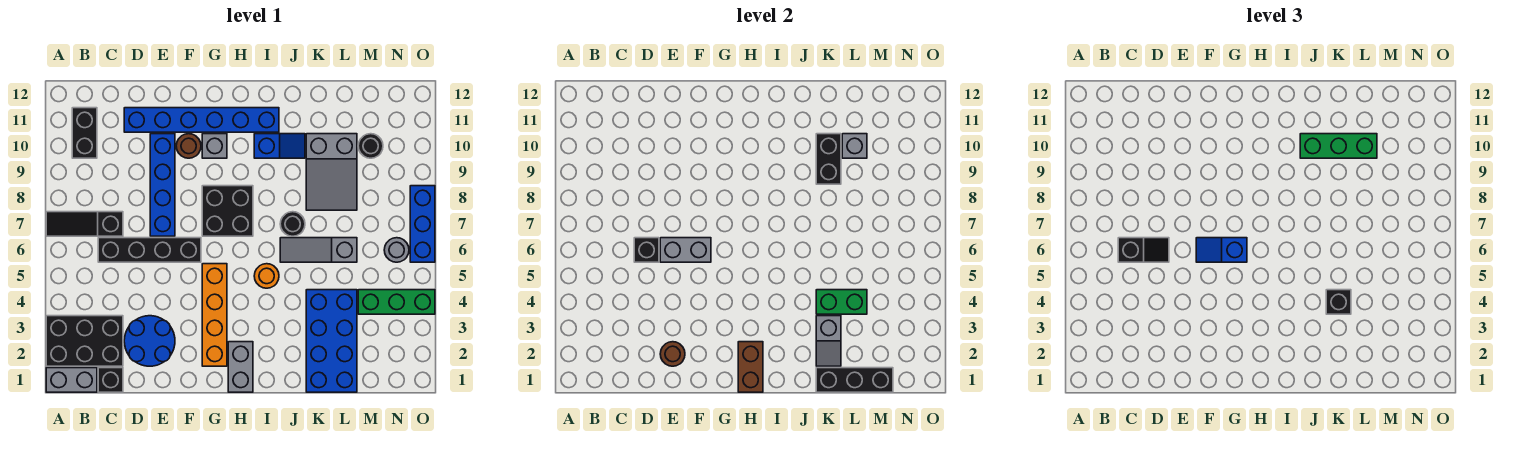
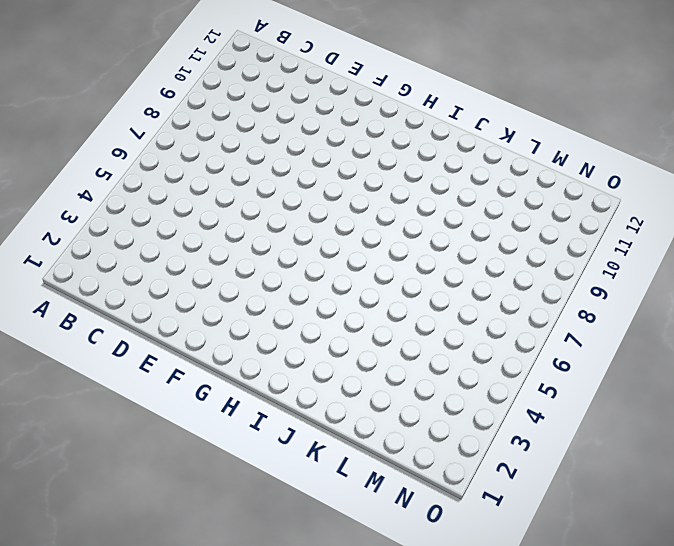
none -> grey 1x2 brick [46,368,97,392]
none -> black 2x3 brick [46,316,123,366]
none -> black 1x3 slope [46,212,123,236]
none -> black 1x2 brick [72,108,97,158]

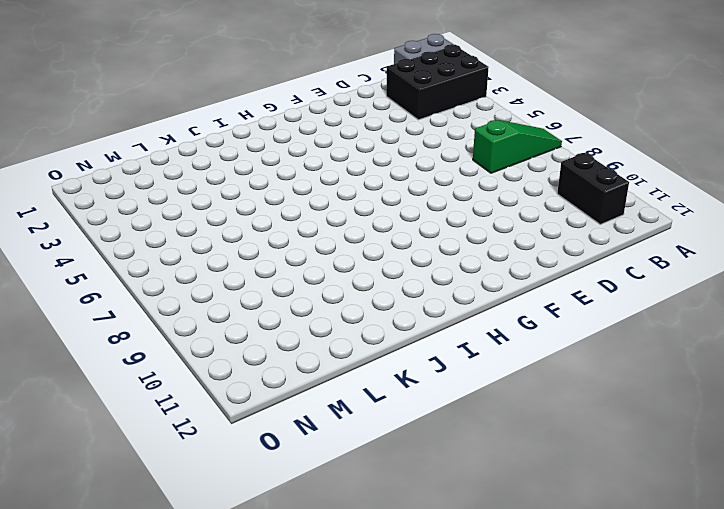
green 1x3 slope [473,120,562,173] -> black 1x3 slope [46,212,123,236]
none -> black 1x1 brick [98,368,123,392]
none -> black 1x4 brick [98,238,201,262]
none -> blue 2x2 round brick [124,316,175,366]
none -> blue 1x6 brick [124,108,279,132]

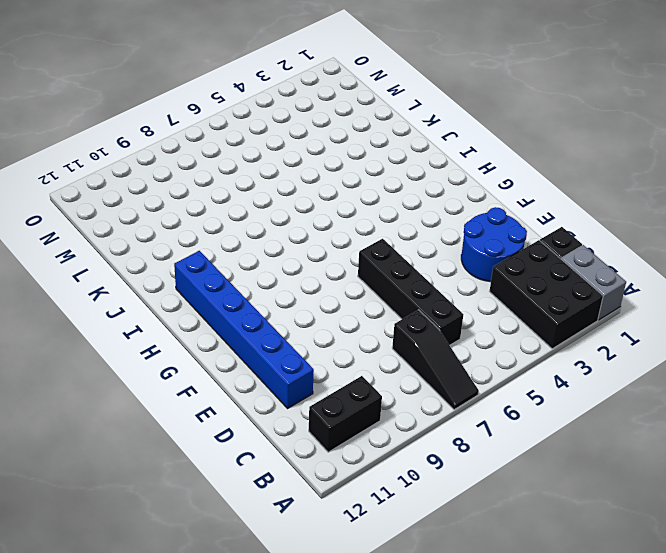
none -> blue 1x4 brick [150,134,175,236]
none -> brown 1x1 round brick [176,134,201,158]
none -> orange 1x4 brick [202,264,227,366]
none -> black 2x2 brick [202,186,253,236]

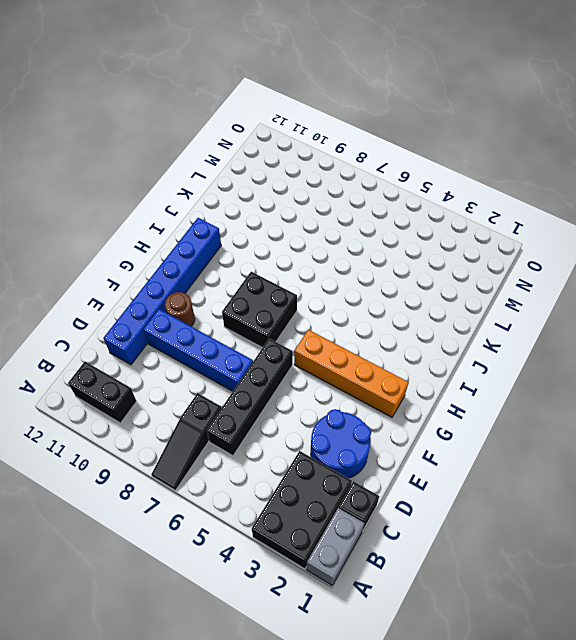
none -> grey 1x1 brick [202,134,227,158]
none -> grey 1x2 brick [228,342,253,392]
none -> orange 1x1 round brick [254,264,279,288]
none -> blue 1x2 slope [254,134,305,158]

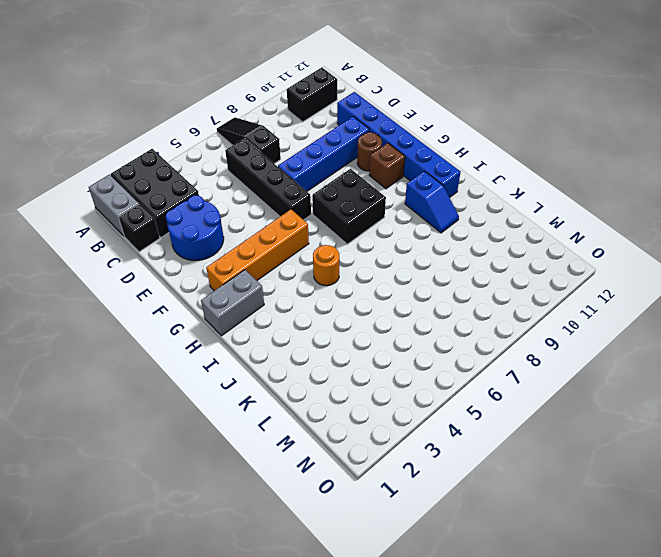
brown 1x1 brick [369,143,405,189] -> grey 1x1 brick [202,134,227,158]
none -> grey 1x3 slope [280,238,357,262]
none -> black 1x1 round brick [280,212,305,236]
none -> blue 2x4 brick [306,290,357,392]
none -> grey 2x3 slope [306,134,357,210]

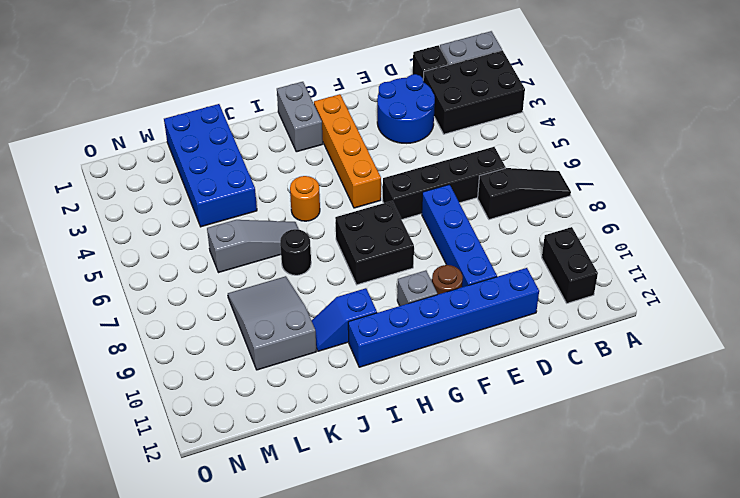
none -> green 1x3 brick [358,290,435,314]
none -> black 1x1 round brick [358,134,383,158]
none -> grey 1x1 round brick [384,238,409,262]
none -> blue 1x3 brick [410,186,435,262]

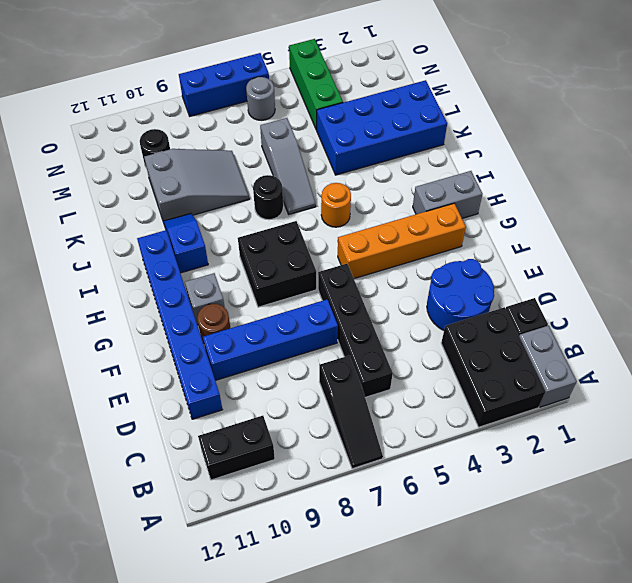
none -> black 1x1 brick [634,238,659,262]
none -> brown 1x1 round brick [660,342,685,366]
none -> grey 1x2 brick [660,238,711,262]
none -> brown 1x2 brick [738,342,763,392]

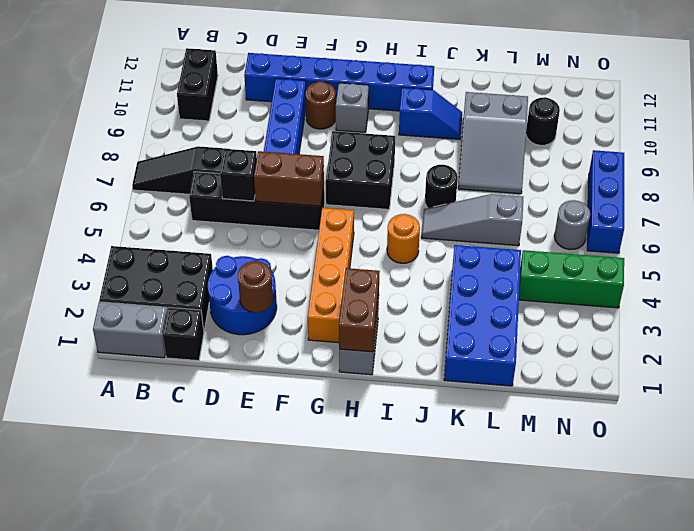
brown 1x2 brick [254,151,324,206] -> grey 1x2 brick [660,238,711,262]
none -> black 1x3 brick [816,368,893,392]
none -> grey 1x2 slope [816,316,841,366]
none -> green 1x2 brick [816,290,867,314]
none -> black 1x2 brick [816,134,841,184]

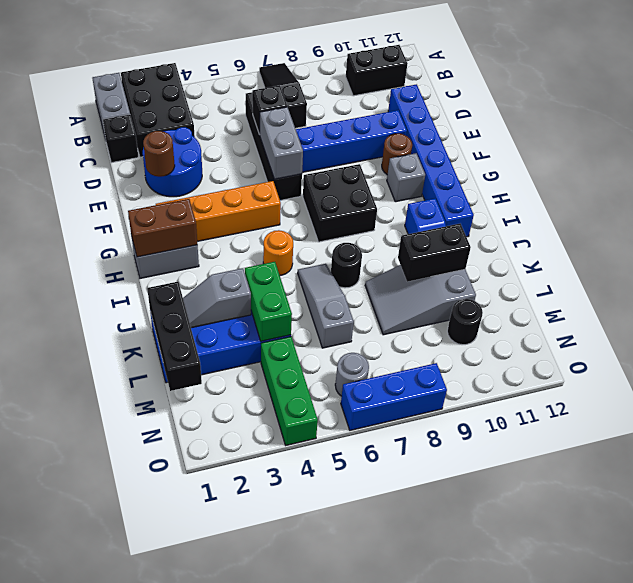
none -> grey 1x1 brick [842,134,867,158]
none -> black 1x2 slope [1118,238,1169,262]
none -> blue 1x2 slope [1196,238,1247,262]
none -> green 1x3 brick [1300,134,1377,158]

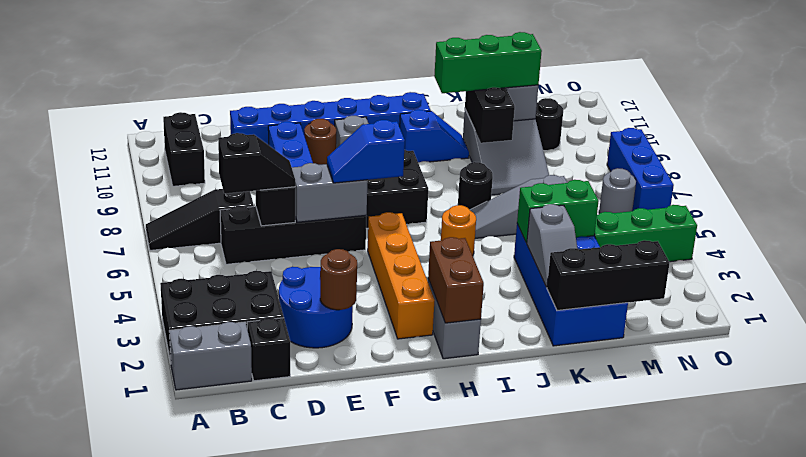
none -> black 1x1 brick [1326,290,1351,314]

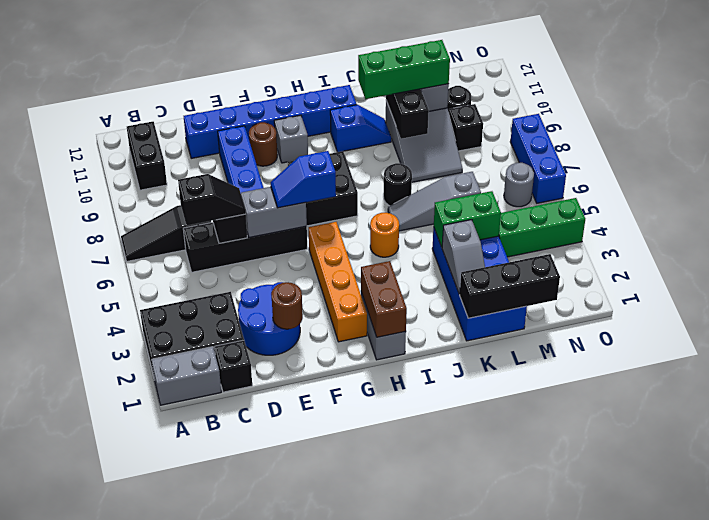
black 1x1 brick [449,104,483,151] -> black 1x1 brick moved to [1326,290,1351,314]

